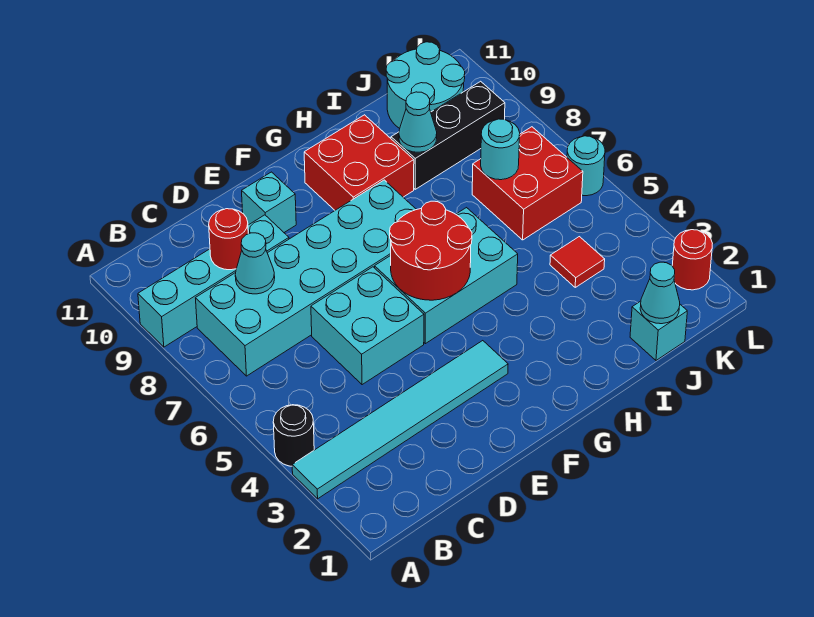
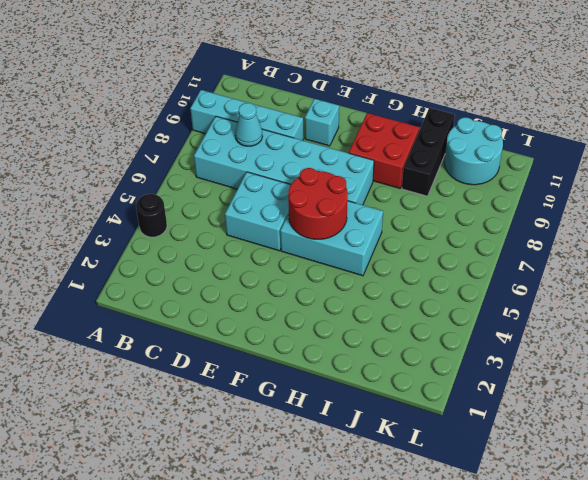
black 1x3 brick [402,108,455,196] -> black 1x3 brick turned to [391,81,505,189]
none -> cyan 1x6 tile [292,341,508,499]
none -> cyan 1x1 brick [630,301,687,360]
none -> red 1x1 tile [550,237,605,287]

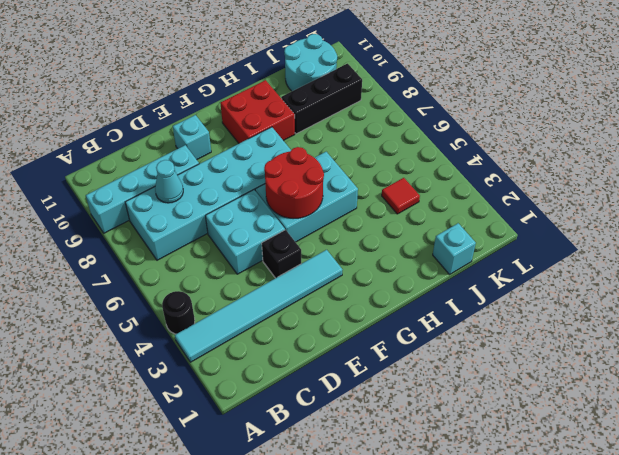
black 1x1 brick [262,230,301,278] -> none
none -> red 2x2 brick [472,127,583,240]
none -> red 1x1 round brick [672,230,712,290]
none -> cyan 1x1 round brick [567,136,605,196]

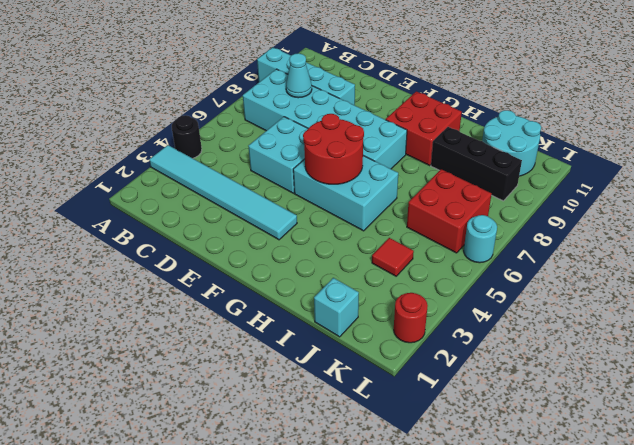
none -> cyan 1x1 brick [242,172,296,232]
none -> red 1x1 round brick [209,209,248,270]
none -> cyan 1x1 cone [399,92,437,152]

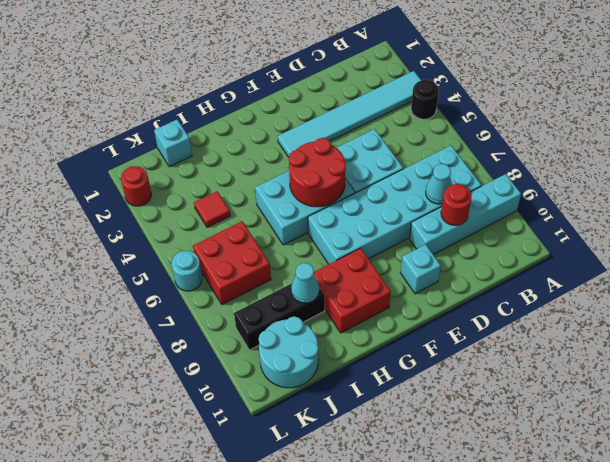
none -> cyan 1x1 cone [640,262,680,324]
none -> cyan 1x1 round brick [481,119,520,180]

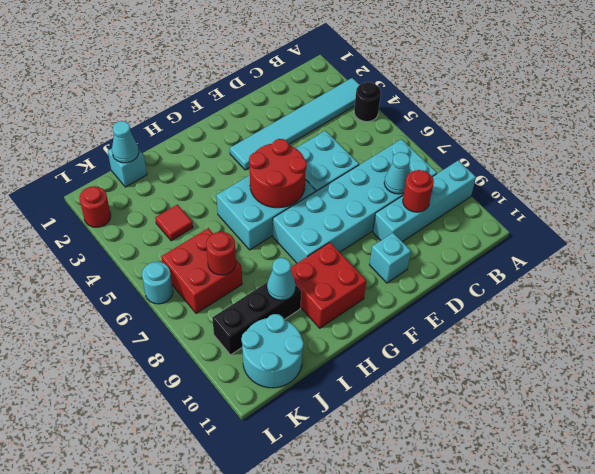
red 1x1 round brick [206,232,236,275] -> cyan 1x1 round brick [481,119,520,180]

